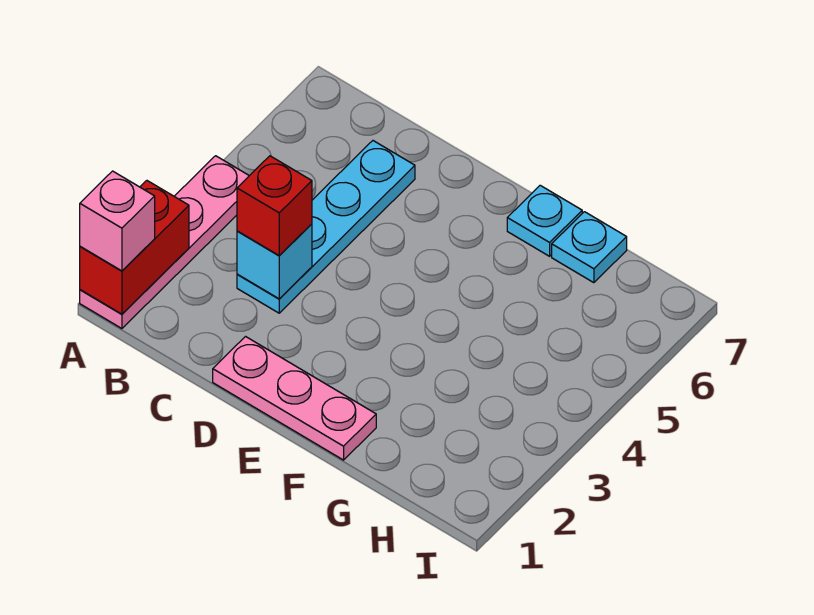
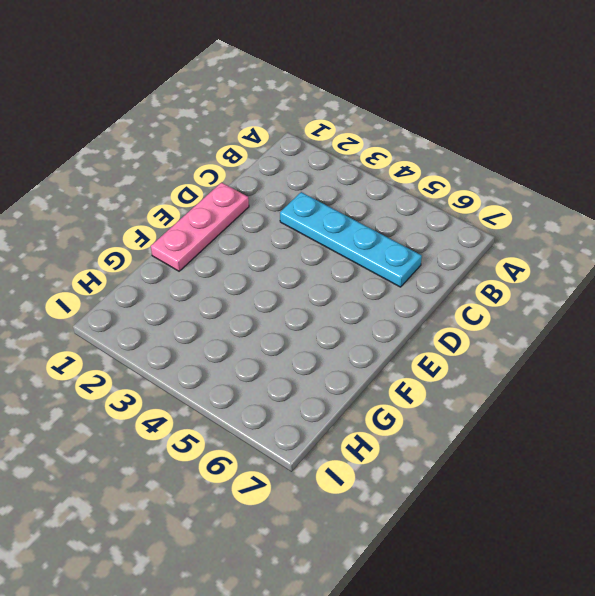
none -> pink 1x4 plate [80,156,249,329]
none -> cyan 1x1 plate [507,185,582,256]

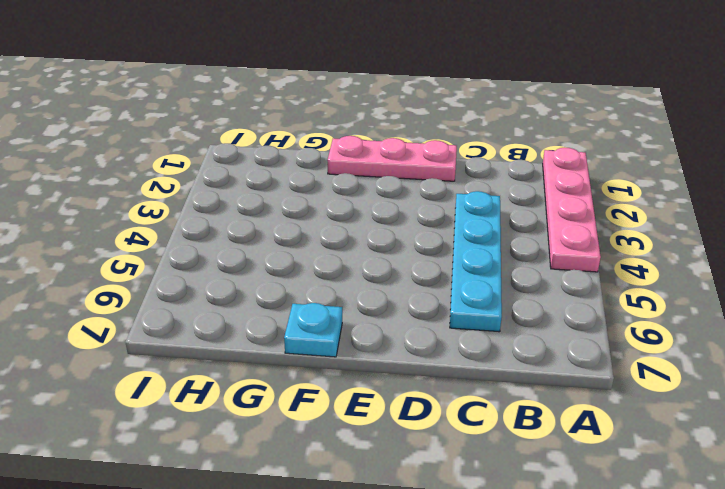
none -> cyan 1x1 plate [552,212,627,283]
none -> red 1x2 brick [80,181,189,314]

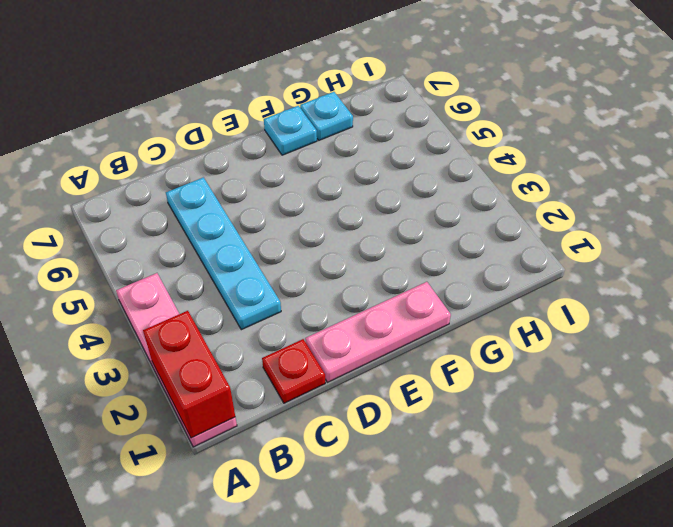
red 1x1 plate [262,339,325,403] -> none
none -> cyan 1x1 brick [237,224,312,299]
none -> pink 1x1 brick [80,171,155,271]

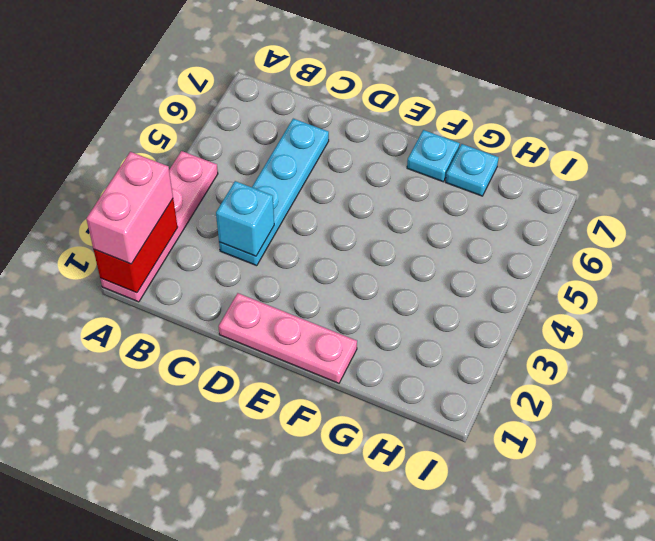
pink 1x2 brick [86,152,173,264] -> pink 1x1 brick [80,171,155,271]
none -> red 1x1 brick [237,156,312,256]

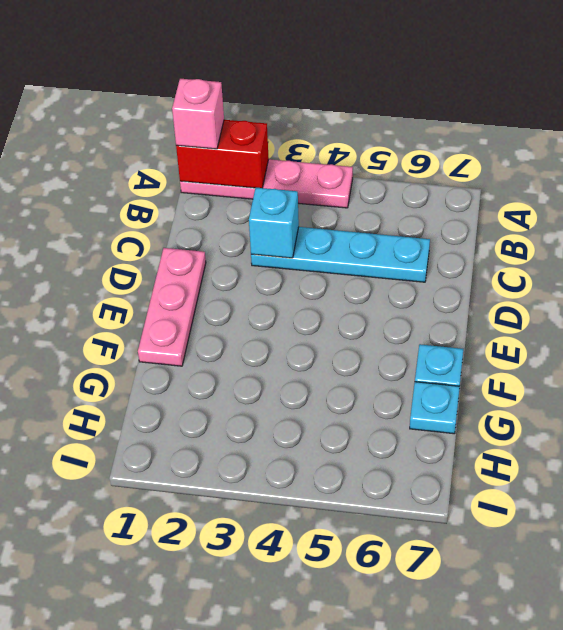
none -> red 1x1 brick [237,156,312,256]

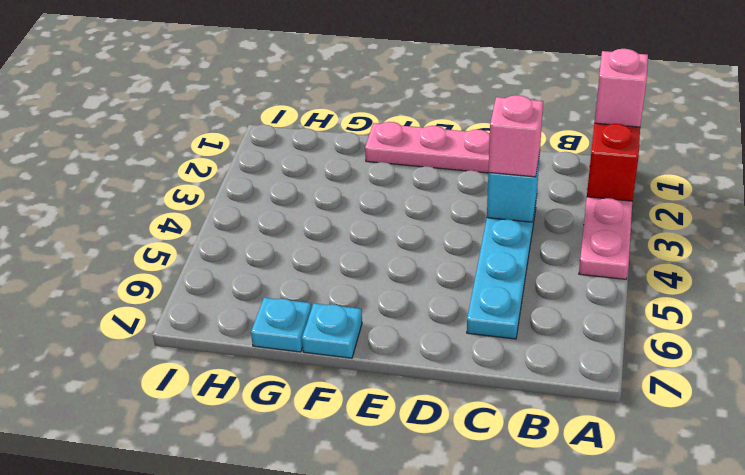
pink 1x1 brick [488,95,543,177] -> red 1x1 brick [237,156,312,256]

